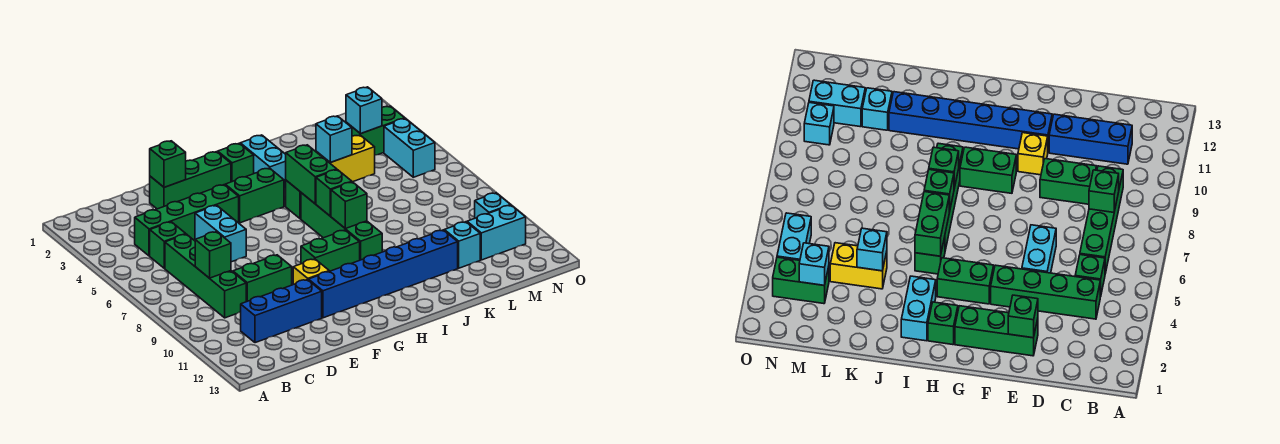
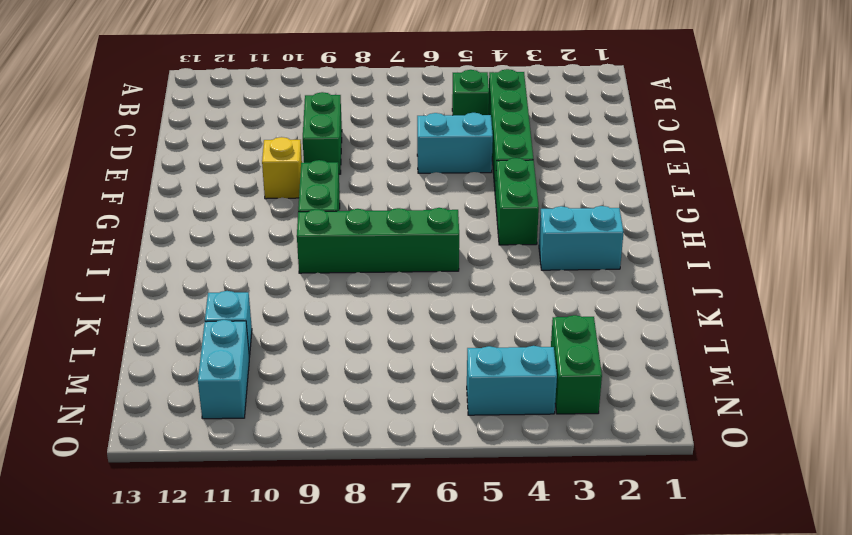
none -> green 1x4 brick [165,234,246,318]
none -> blue 1x3 brick [241,280,322,343]
none -> green 1x3 brick [150,152,231,209]

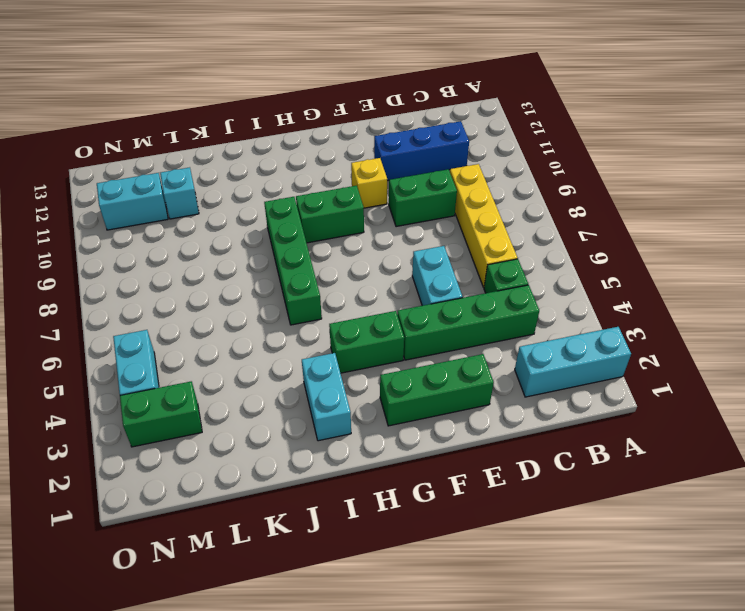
cyan 1x3 brick [515,327,631,397] -> none
yellow 1x4 brick [450,164,517,287] -> green 1x4 brick [165,234,246,318]
none -> blue 1x6 brick [308,230,458,318]
none -> green 1x1 brick [218,143,254,182]
none -> green 1x1 brick [286,180,301,219]

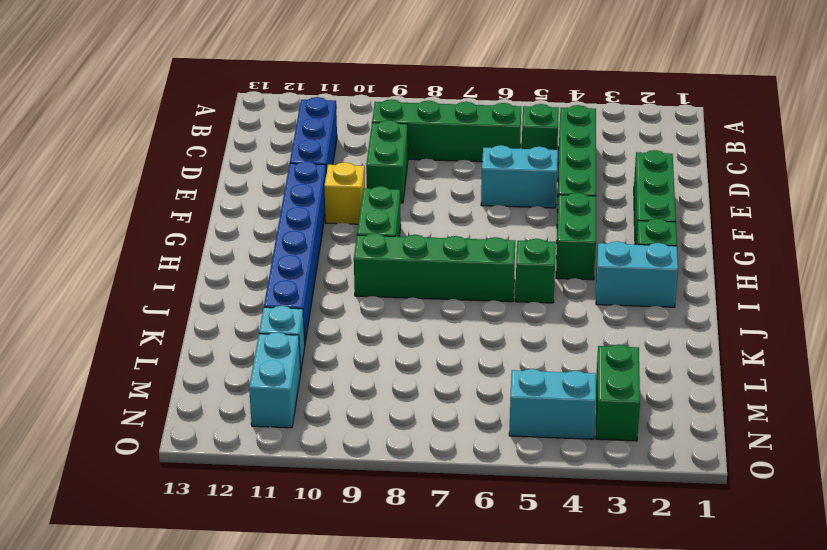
none -> yellow 1x2 brick [316,135,375,182]
none -> cyan 1x1 brick [475,193,510,218]
none -> green 1x1 brick [195,232,231,278]

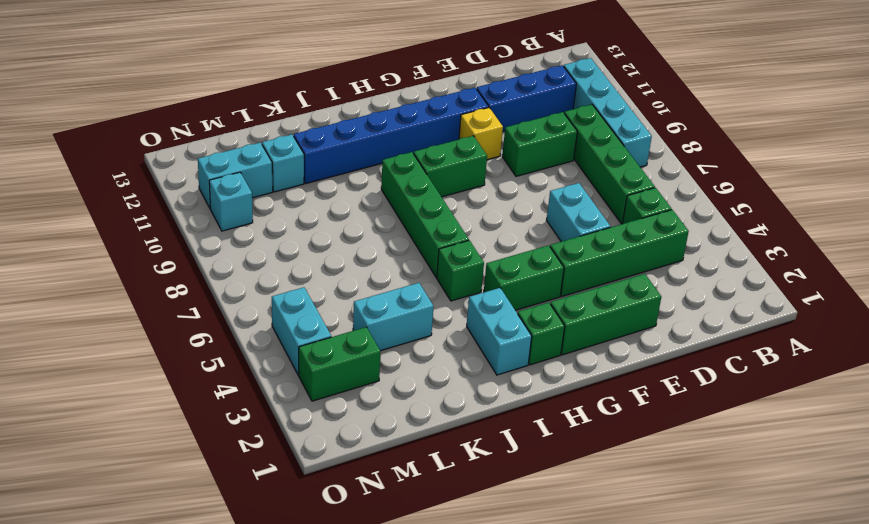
cyan 1x4 brick [564,58,652,167] -> none
cyan 1x2 brick [353,283,434,351] -> yellow 1x2 brick [316,135,375,182]
none -> green 1x1 brick [195,232,231,278]
none -> green 1x1 brick [150,141,186,187]
none -> green 1x2 brick [286,145,337,204]

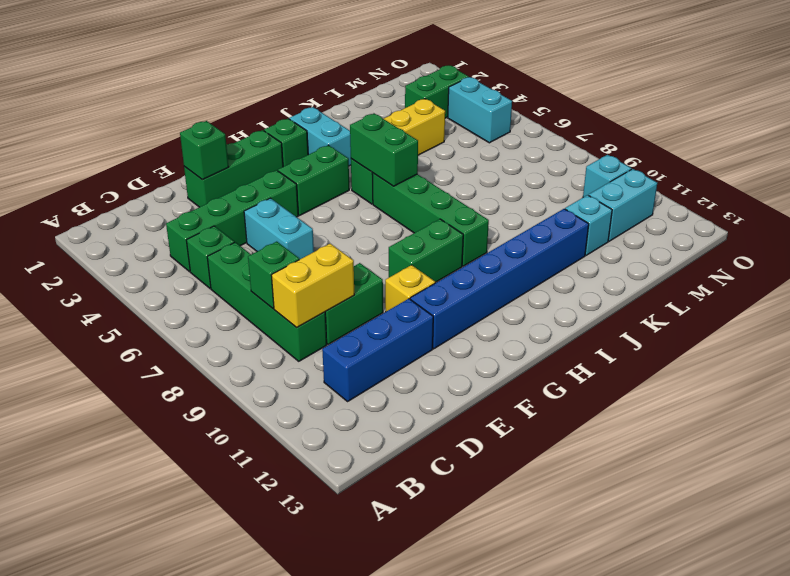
yellow 1x2 brick [271,244,354,328] -> none
none -> green 1x1 brick [316,170,352,216]
none -> green 1x1 brick [331,182,367,229]
none -> cyan 1x1 brick [316,116,352,163]

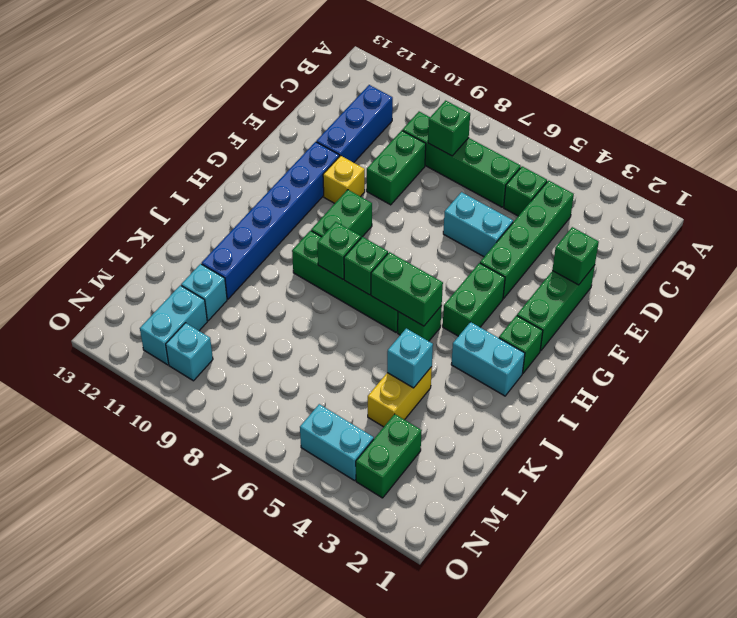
none -> cyan 1x1 brick [346,87,382,134]

